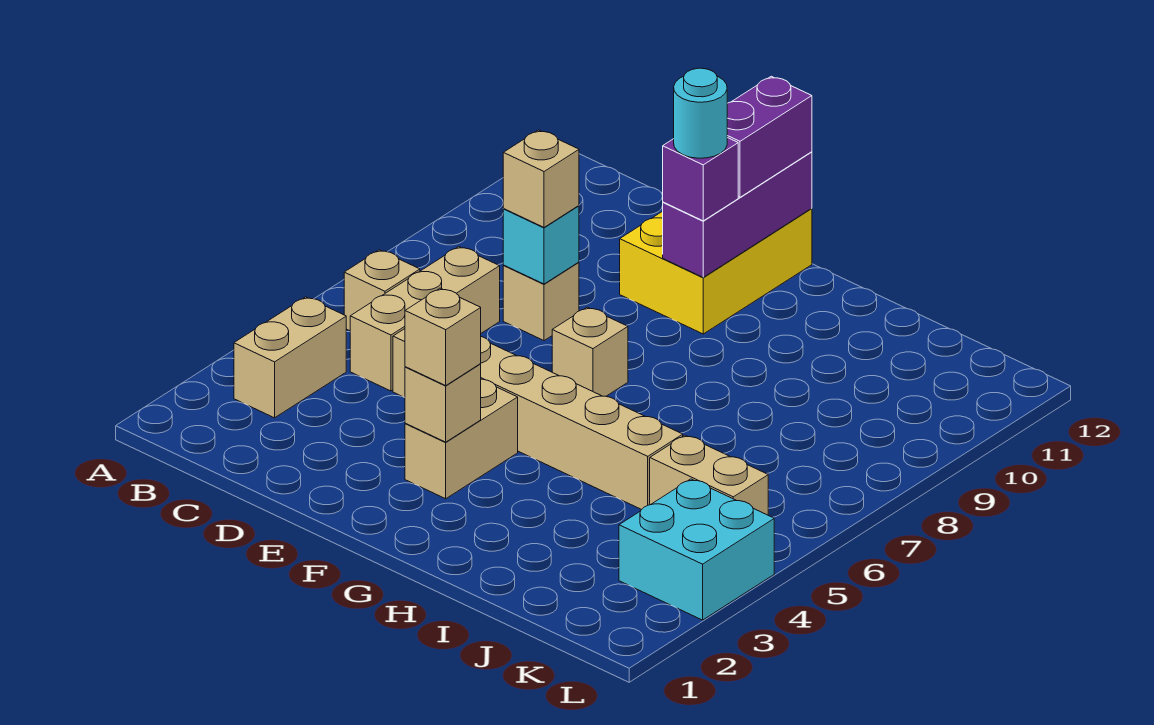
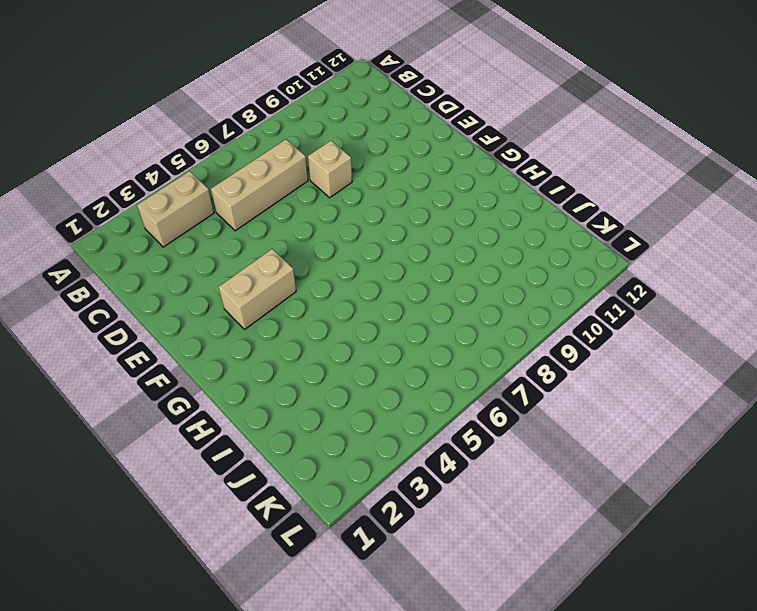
none -> tan 1x1 brick [344,250,420,331]
none -> tan 1x6 brick [393,329,683,510]
none -> yellow 2x3 brick [620,209,812,334]

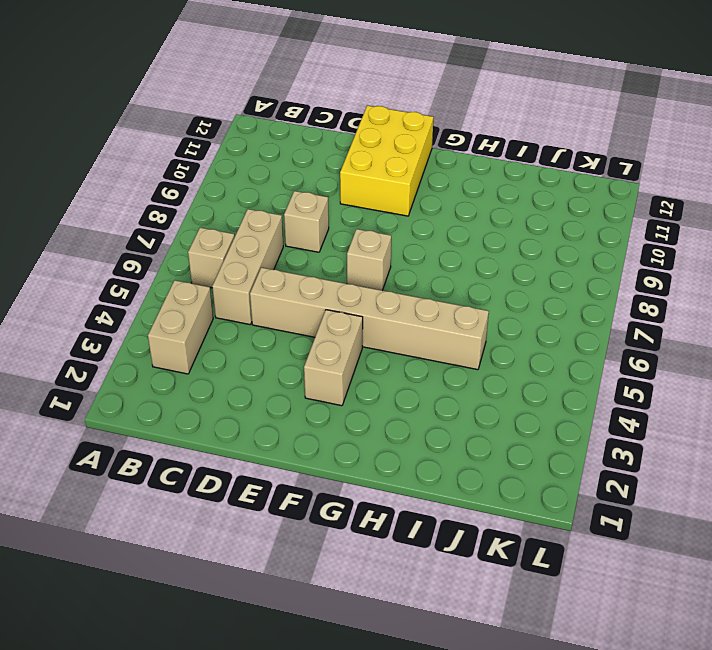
none -> tan 1x2 brick [650,435,768,515]
none -> cyan 2x2 brick [619,479,774,620]
none -> cyan 1x1 brick [503,206,579,284]

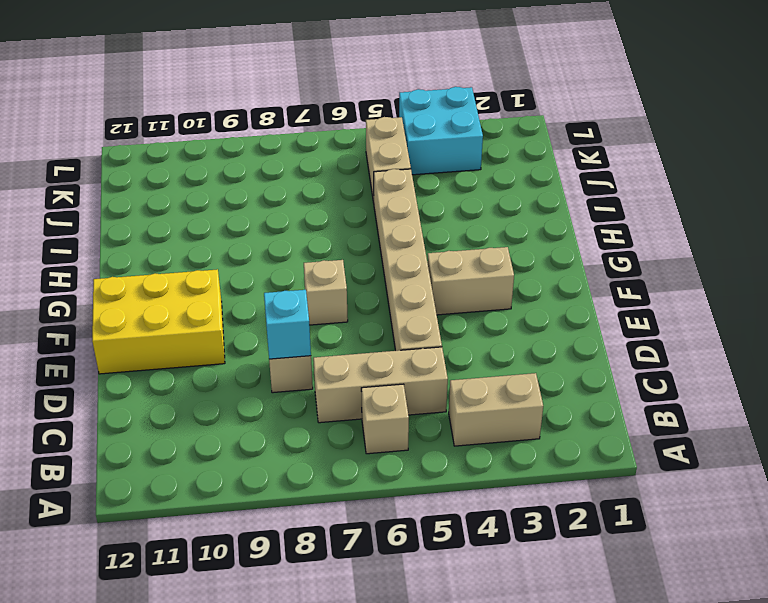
none -> tan 1x1 brick [405,364,481,442]
none -> purple 1x3 brick [663,152,812,277]
none -> tan 1x1 brick [503,130,579,227]

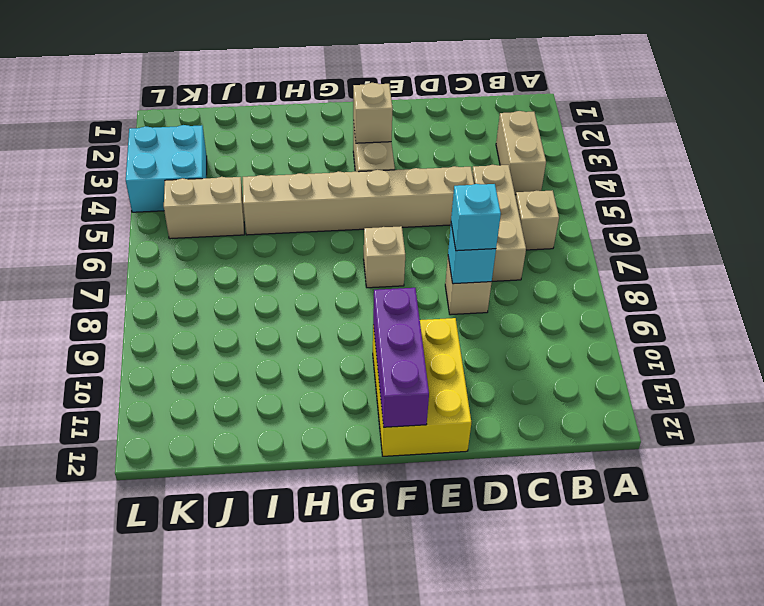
cyan 1x1 brick [451,184,501,251] -> tan 1x1 brick [503,130,579,227]
none -> tan 1x1 brick [405,288,481,385]
none -> purple 1x1 brick [662,138,738,221]
none -> purple 1x2 brick [727,76,812,197]

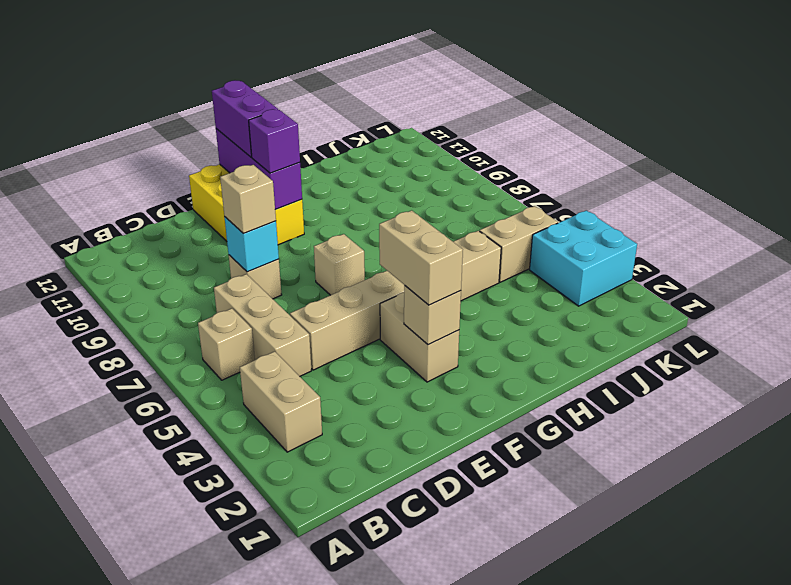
tan 1x2 brick [379,210,463,305] -> tan 1x1 brick [405,288,481,385]
none -> cyan 1x1 round brick [674,68,727,158]

